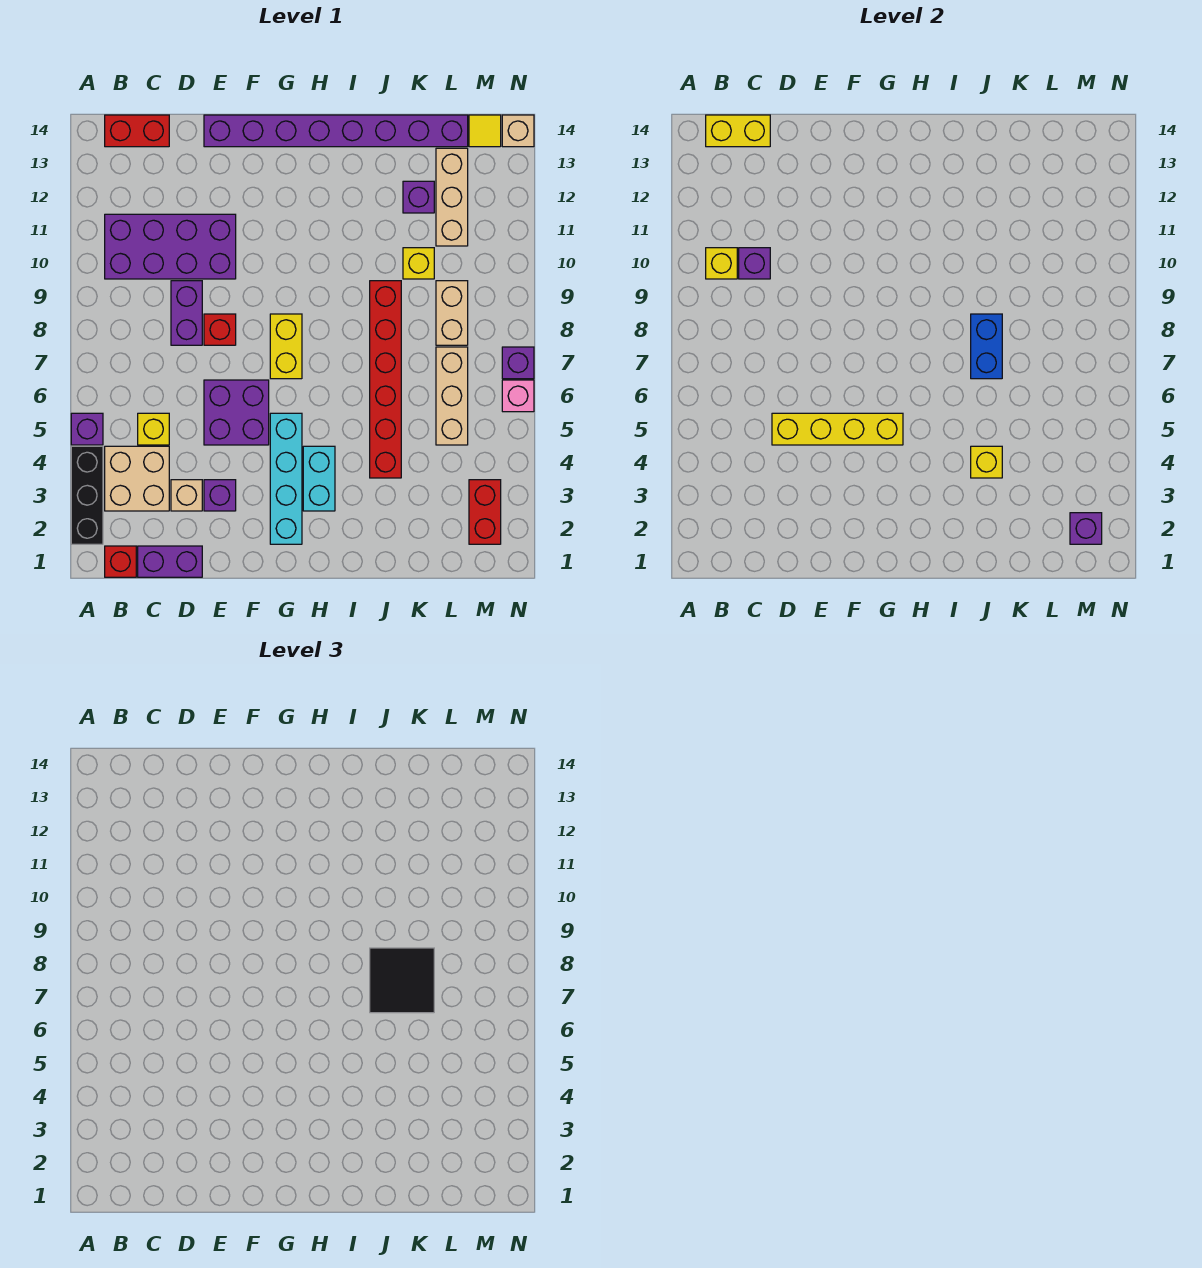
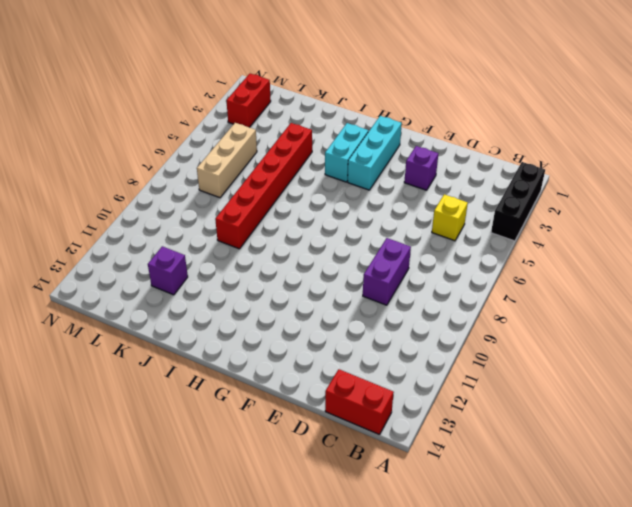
cyan 1x3 brick [348,116,402,190] -> cyan 1x4 brick [270,413,302,544]
none -> purple 1x1 brick [71,413,103,445]
none -> red 1x1 brick [105,546,136,577]
none -> tan 2x2 brick [105,446,169,511]
none -> purple 2x4 brick [105,214,236,279]

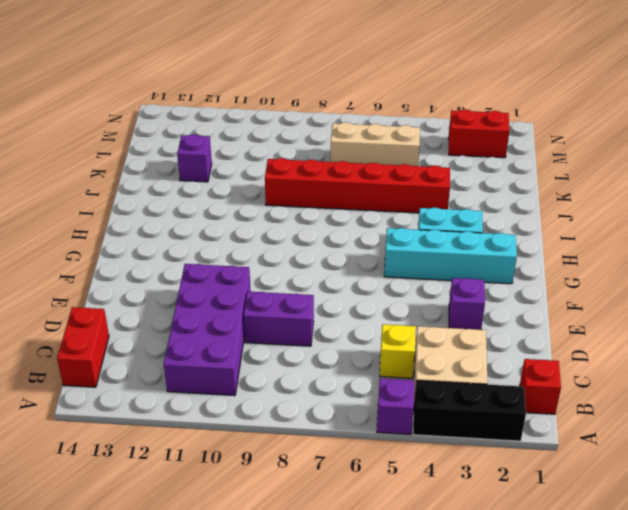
none -> purple 1x2 brick [138,546,202,577]
none -> tan 1x1 brick [171,480,202,511]
none -> purple 2x2 brick [204,380,269,445]
none -> red 1x1 brick [204,314,236,345]

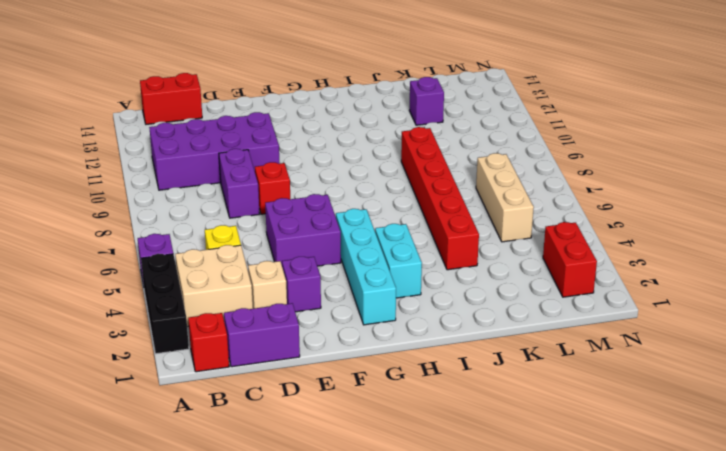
none -> purple 1x8 brick [204,115,468,147]
none -> yellow 1x2 brick [270,314,302,379]
none -> yellow 1x1 brick [403,248,434,279]
none -> tan 1x2 brick [436,281,468,345]

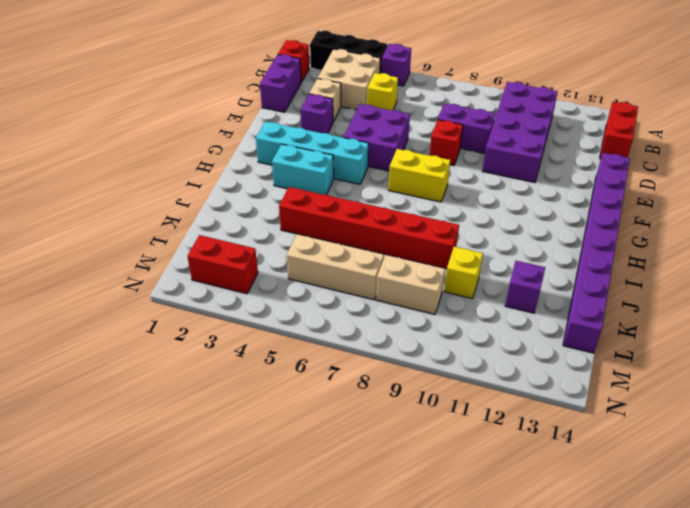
none -> tan 1x3 brick [436,148,468,246]
none -> yellow 1x1 tile [469,115,501,147]
none -> pink 1x1 brick [502,380,534,412]
none -> purple 1x1 brick [502,347,534,379]

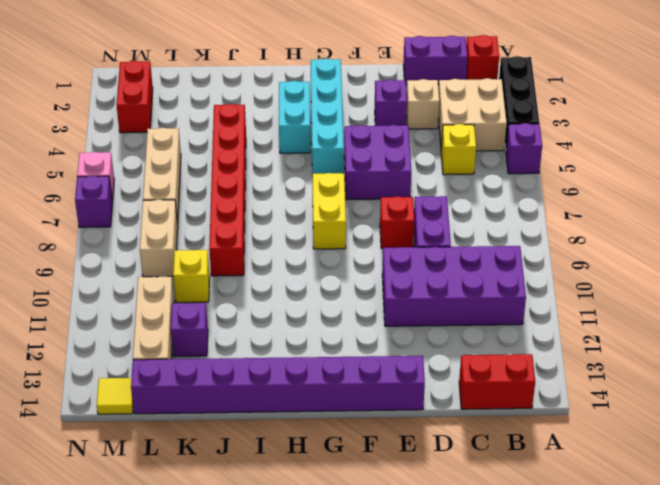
none -> tan 1x1 brick [502,115,534,147]
none -> yellow 1x1 brick [706,248,737,279]
none -> yellow 1x2 brick [706,115,770,147]
none -> purple 1x1 brick [739,248,770,279]

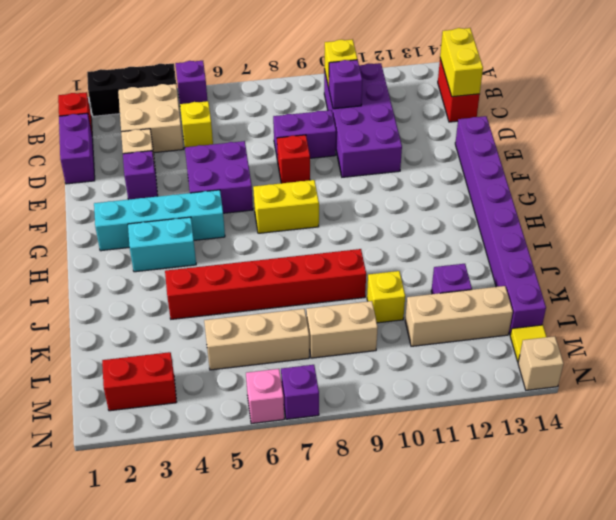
none -> yellow 1x4 brick [772,413,903,445]
none -> yellow 1x1 brick [971,446,1002,478]
none -> blue 1x2 brick [971,314,1002,379]
none -> purple 1x1 brick [1070,513,1102,544]

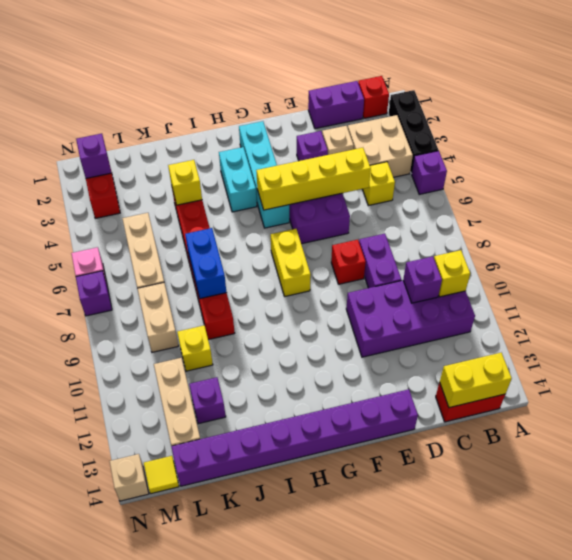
none -> black 2x2 tile [370,948,434,1013]

